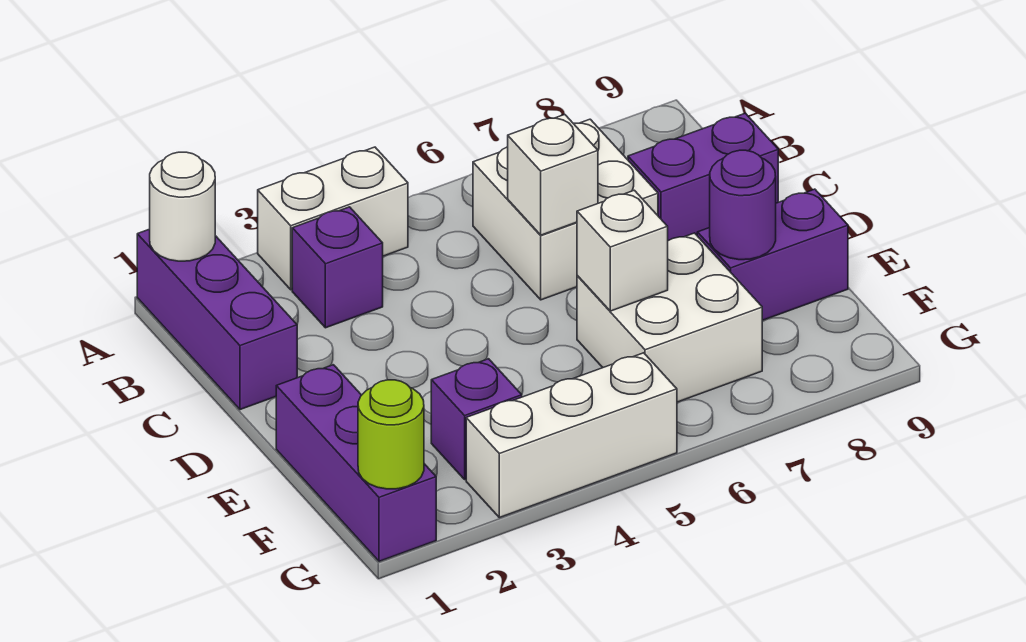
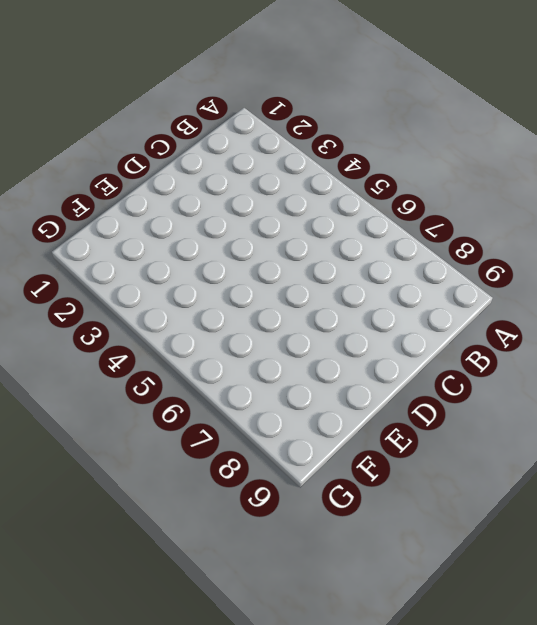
none -> purple 1x3 brick [137,229,297,410]
none -> white 1x2 brick [258,147,408,290]
none -> purple 1x1 brick [292,207,383,328]

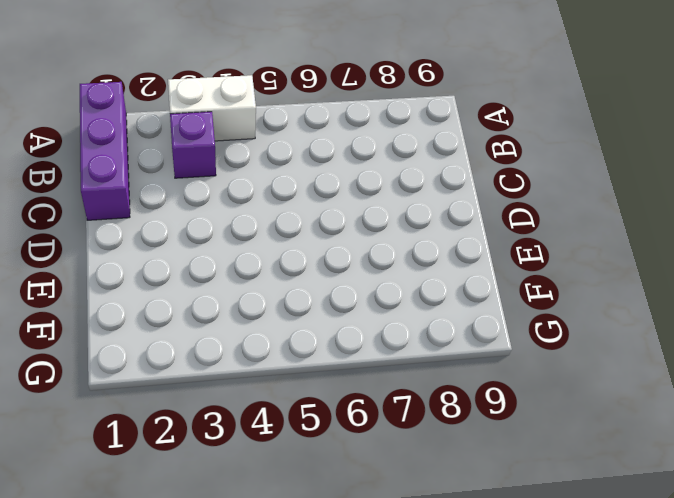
none -> white 2x2 brick [473,119,658,300]
none -> purple 1x2 brick [628,113,778,241]
none -> purple 1x3 brick [276,365,436,561]

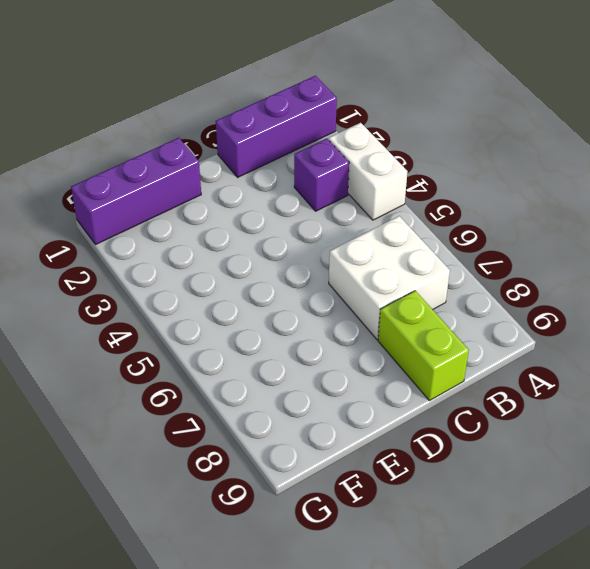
lime 1x2 brick [378,291,469,401] -> purple 1x2 brick [628,113,778,241]
none -> white 2x2 brick [577,233,762,402]
none -> purple 1x2 brick [697,189,848,320]
none -> purple 1x1 brick [431,359,522,479]

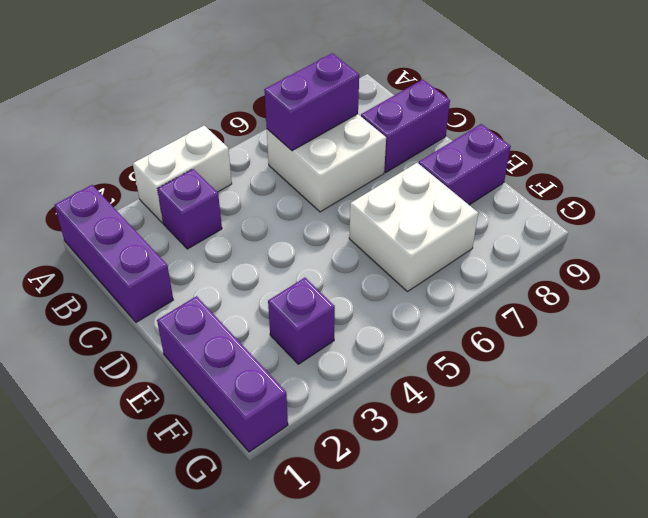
purple 1x2 brick [264,53,359,151] -> none
none -> white 1x3 brick [466,353,677,518]
none -> white 1x1 round brick [150,152,215,261]
none -> white 1x1 brick [508,114,598,235]

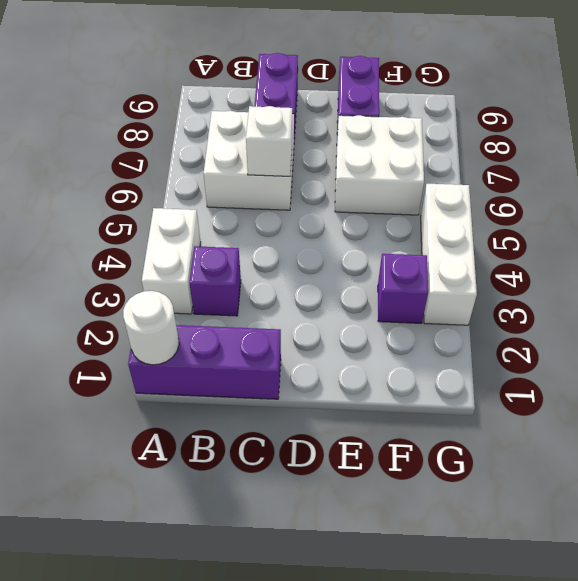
none -> purple 1x3 brick [276,365,436,561]
none -> white 1x1 brick [577,190,668,311]
none -> purple 1x1 round brick [710,150,776,260]

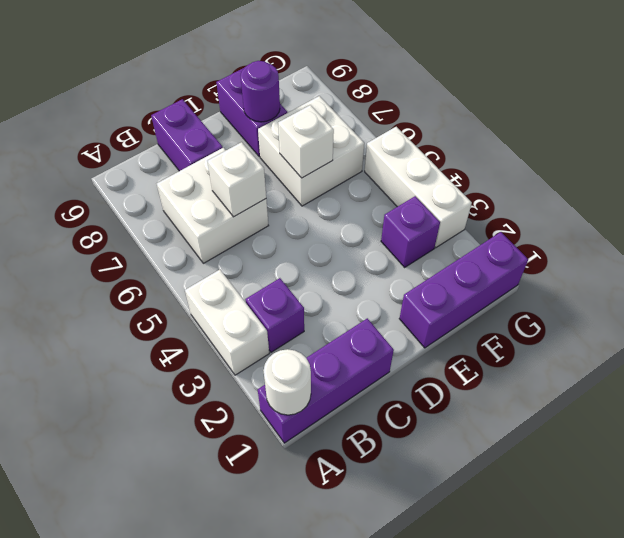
none -> lime 1x1 round brick [358,380,424,489]

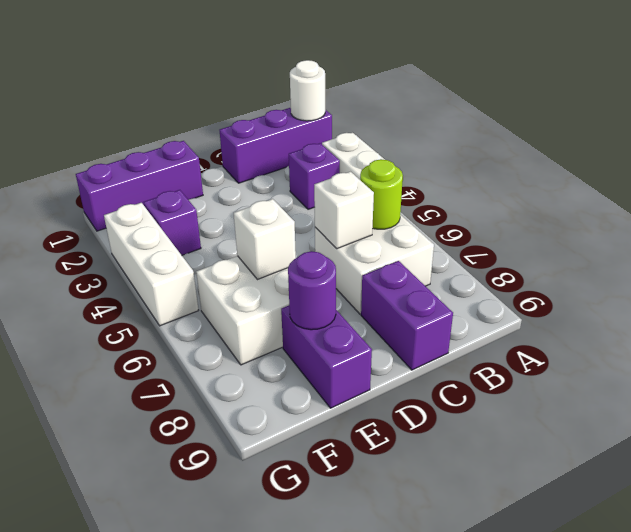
lime 1x1 round brick [360,159,403,229] -> lime 1x1 round brick moved to [358,380,424,489]

